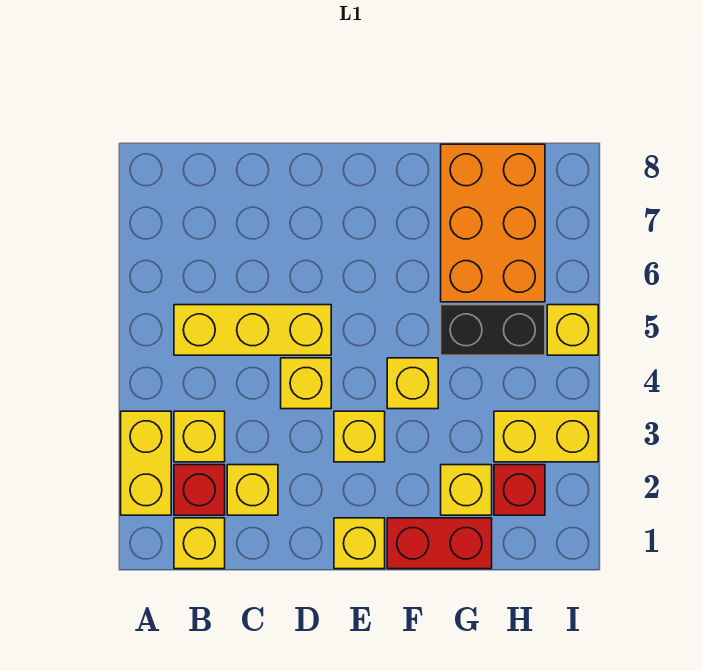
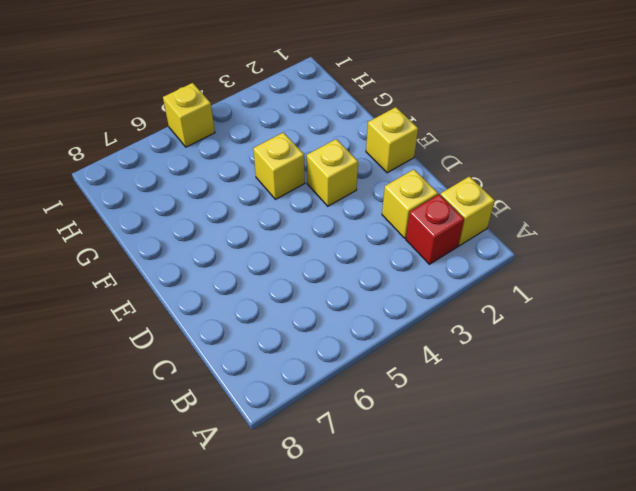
none -> yellow 1x2 brick [121,411,171,515]
none -> yellow 1x1 brick [174,411,225,462]
none -> yellow 1x3 brick [174,305,331,355]

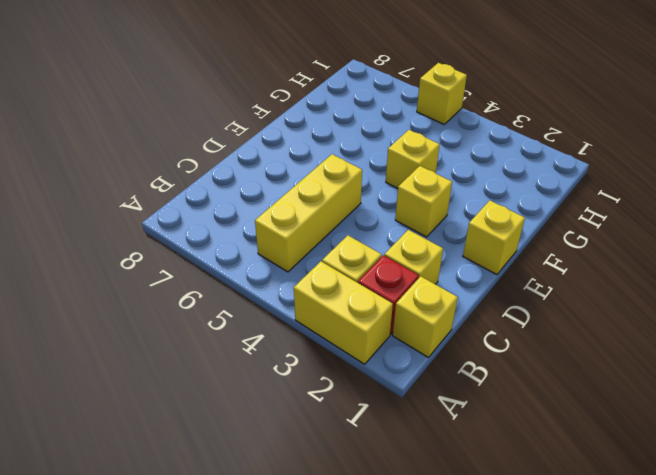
none -> yellow 1x1 brick [281,358,331,409]
none -> red 1x2 brick [387,518,492,569]
none -> yellow 1x1 brick [441,465,492,515]

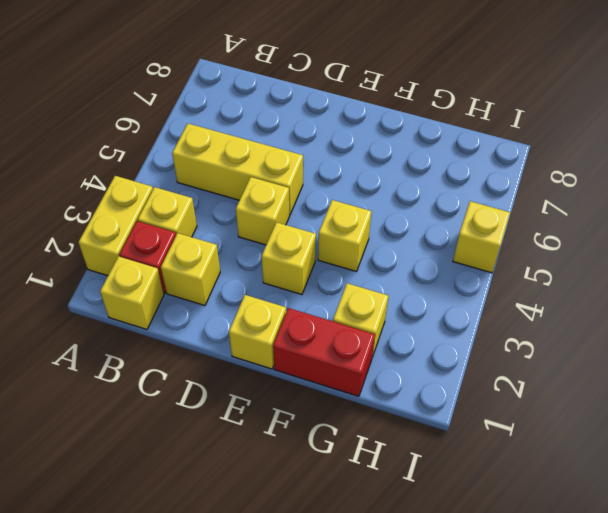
none -> black 1x2 brick [441,305,545,355]
none -> orange 2x3 brick [441,144,545,302]
none -> red 1x1 brick [494,465,545,515]

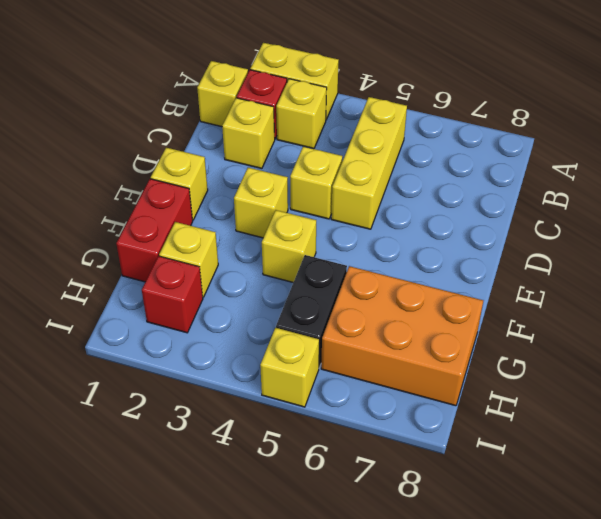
none -> yellow 1x2 brick [494,411,598,462]

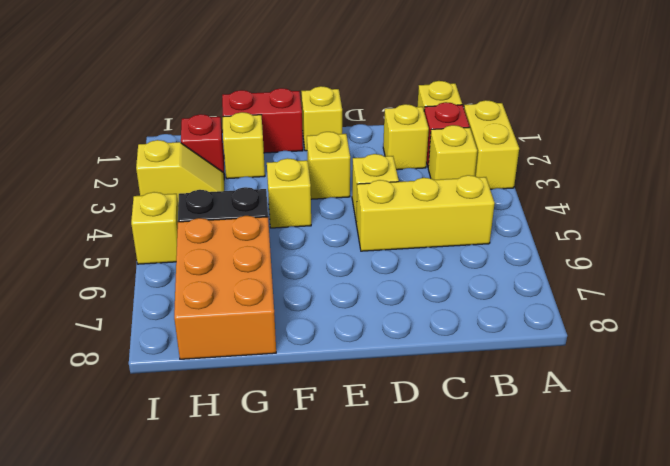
yellow 1x2 slope [136,140,224,202] -> yellow 1x2 brick [494,411,598,462]

